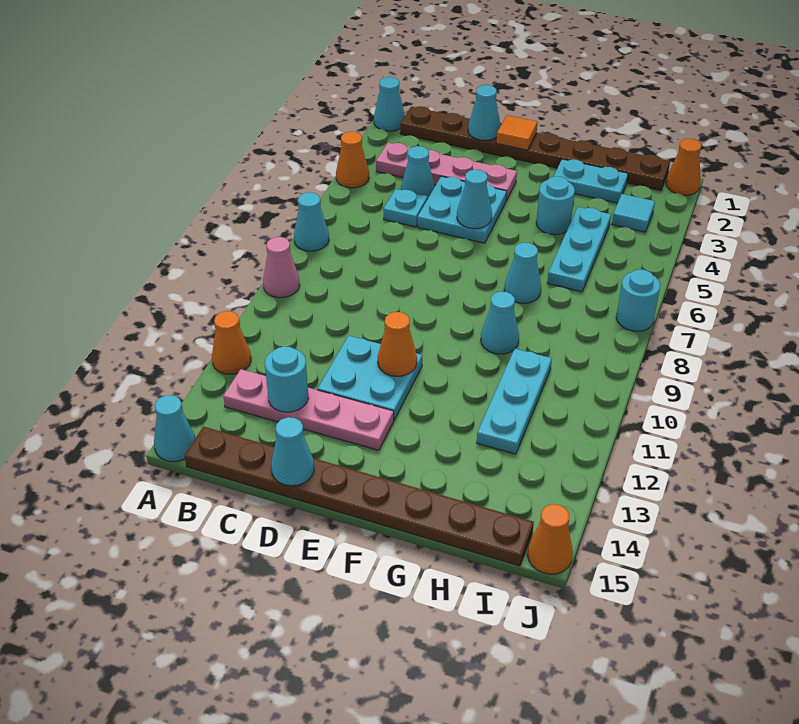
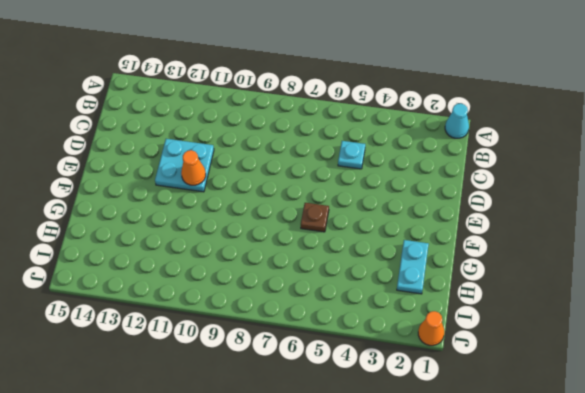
brown 1x1 plate [301,203,329,232] -> none
none -> orange 1x1 cone [336,132,369,188]
none -> cyan 1x1 cone [294,192,329,251]
none -> pink 1x1 cone [263,237,300,298]
none -> orange 1x1 cone [212,311,251,374]

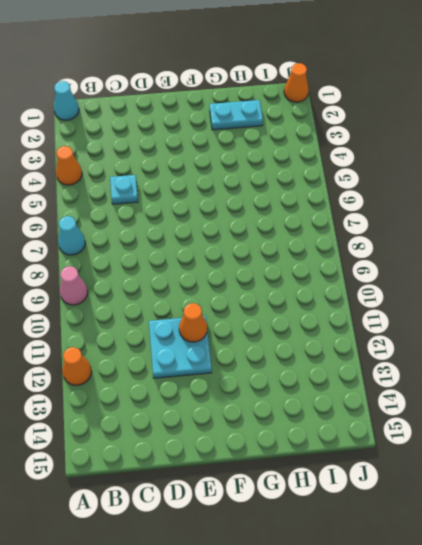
none -> cyan 1x1 cone [154,395,195,462]
none -> brown 1x8 plate [400,106,670,191]
none -> pink 1x4 plate [376,143,517,201]
none -> pink 1x4 plate [223,369,394,450]

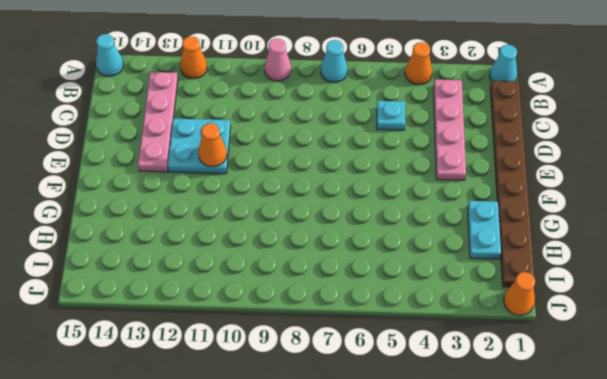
none -> brown 1x8 plate [185,427,534,566]
none -> cyan 1x1 cone [401,146,434,198]
none -> cyan 2x2 plate [418,176,507,243]
none -> cyan 1x1 round brick [536,176,575,235]

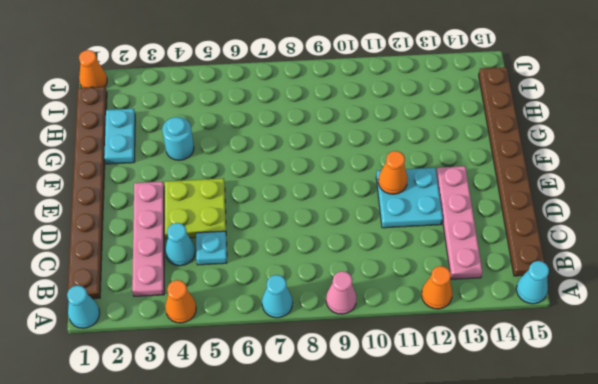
lime 2x2 plate [165,178,226,239] -> cyan 2x2 plate [418,176,507,243]
none -> cyan 1x1 cone [504,243,541,303]
none -> cyan 1x1 cone [481,291,519,354]
none -> cyan 1x3 plate [547,207,611,292]
none -> cyan 1x3 plate [477,349,552,454]

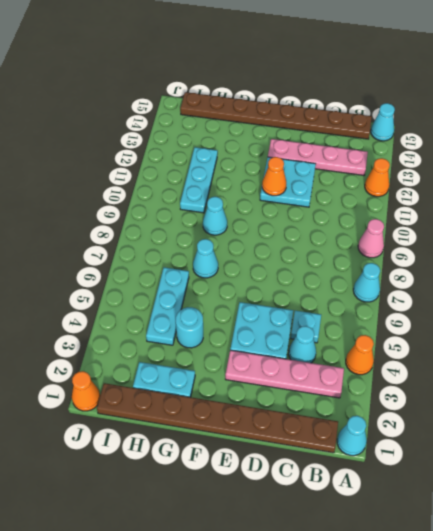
none -> cyan 1x1 tile [612,194,655,232]
none -> cyan 1x1 round brick [616,270,660,331]
none -> orange 1x1 cone [528,504,573,574]
none -> cyan 1x1 round brick [265,346,308,412]

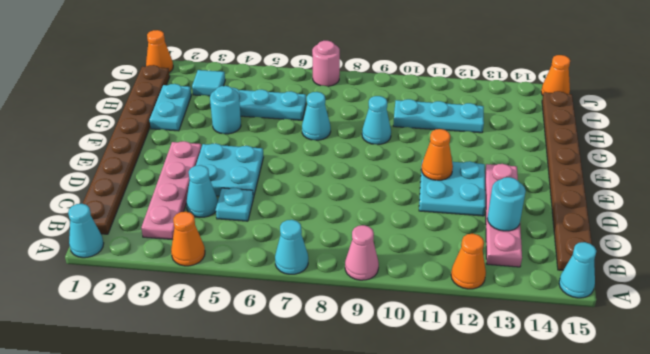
pink 1x1 round brick [312,41,340,86] -> cyan 1x1 round brick [616,270,660,331]
none -> cyan 1x1 cone [468,85,501,140]
none -> cyan 1x1 cone [271,417,314,486]
none -> orange 1x1 tile [496,115,538,150]
none -> cyan 1x1 cone [457,170,492,229]

